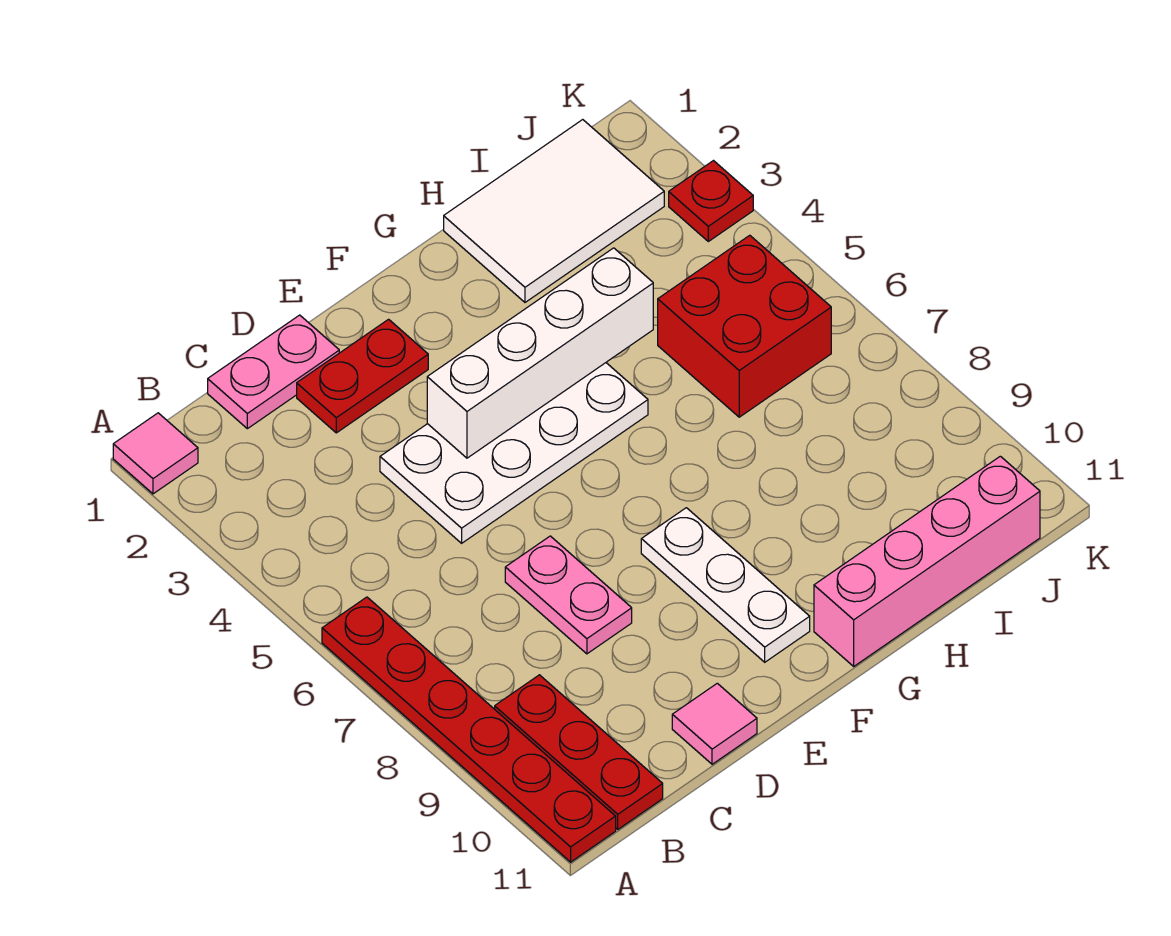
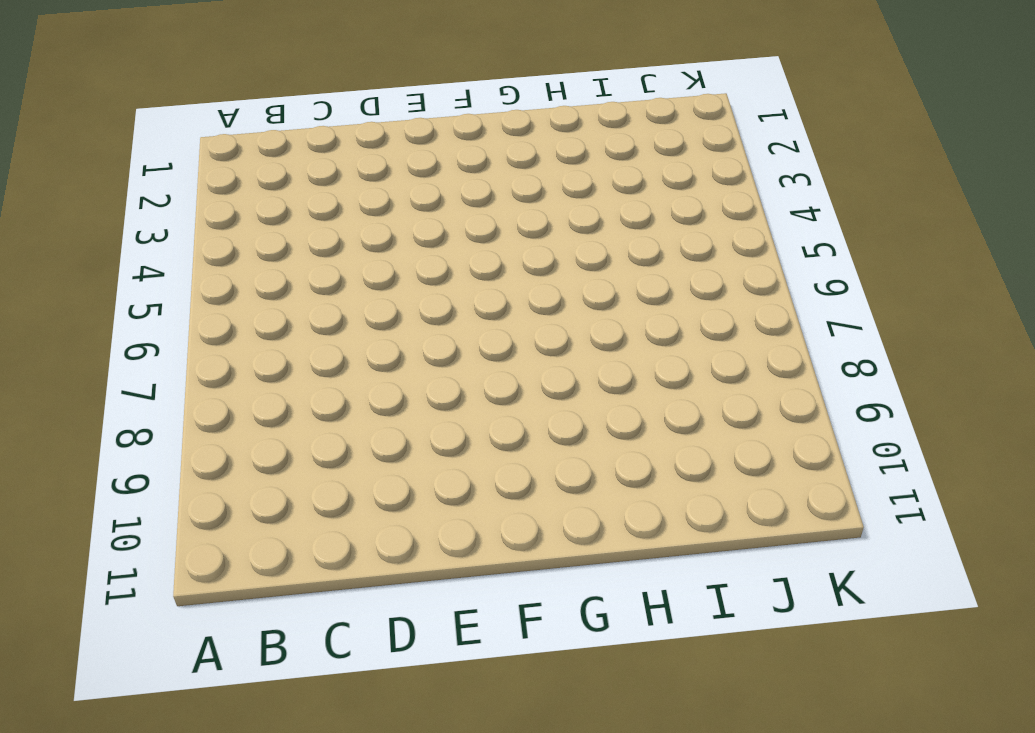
none -> pink 1x1 tile [113,413,198,494]
none -> red 1x6 plate [322,597,616,862]
none -> red 1x3 plate [495,675,663,829]

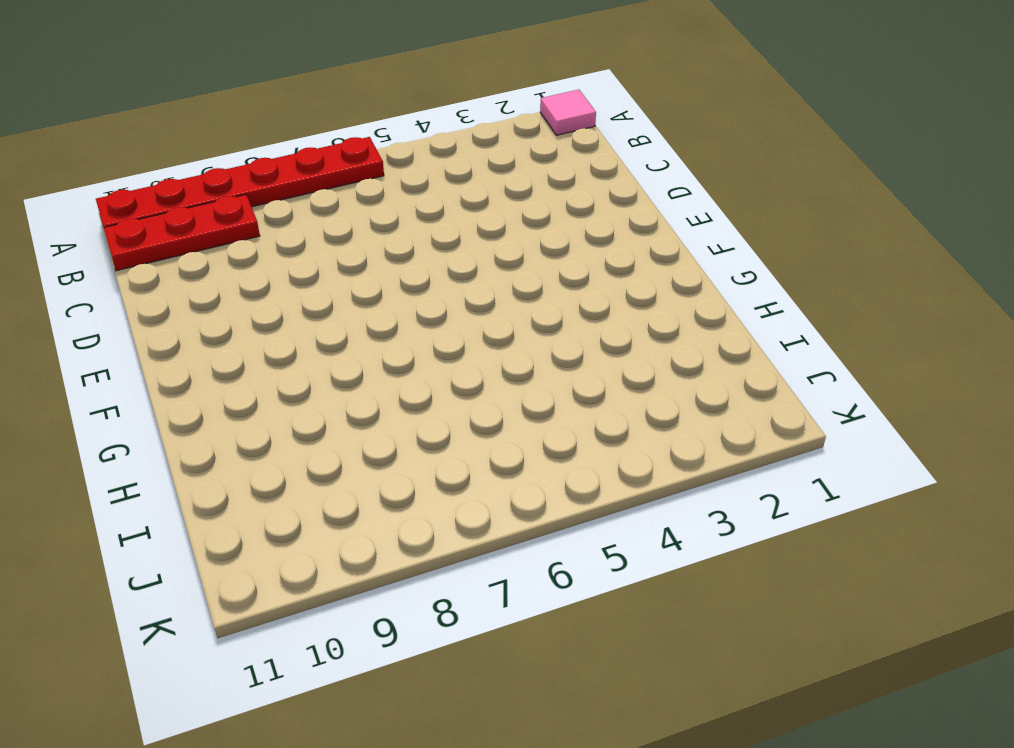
none -> pink 1x2 plate [208,315,339,429]
none -> red 1x2 plate [297,319,428,433]
none -> white 2x4 plate [380,363,648,543]

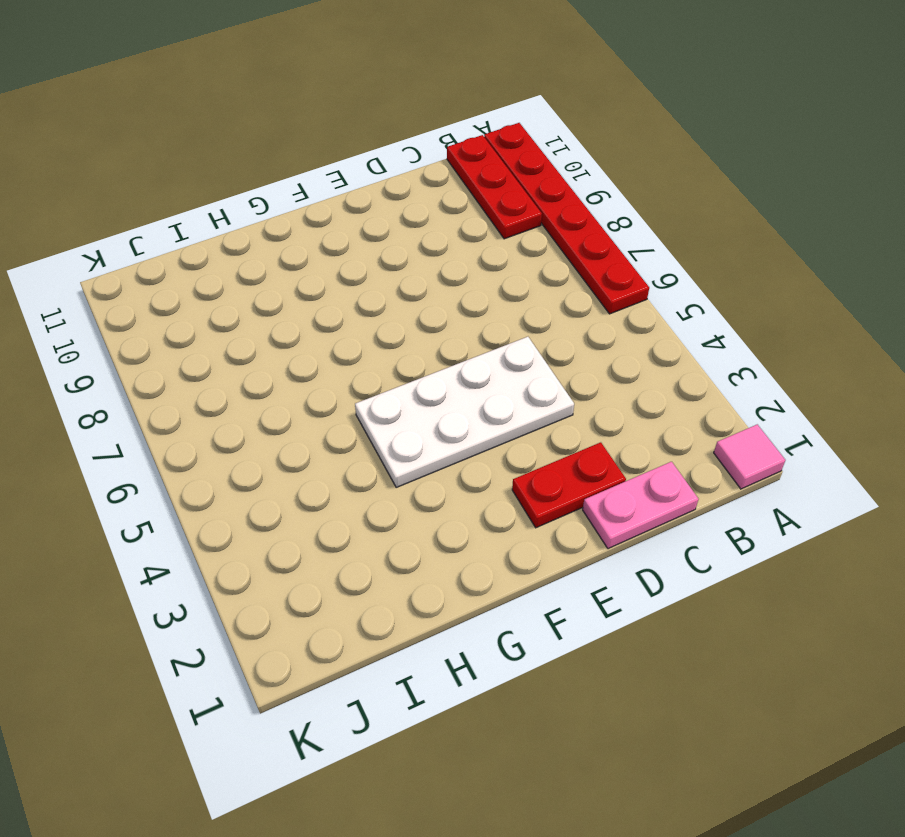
none -> pink 1x2 plate [505,536,632,654]
none -> pink 1x1 tile [672,683,757,764]
none -> white 1x3 plate [641,508,810,662]

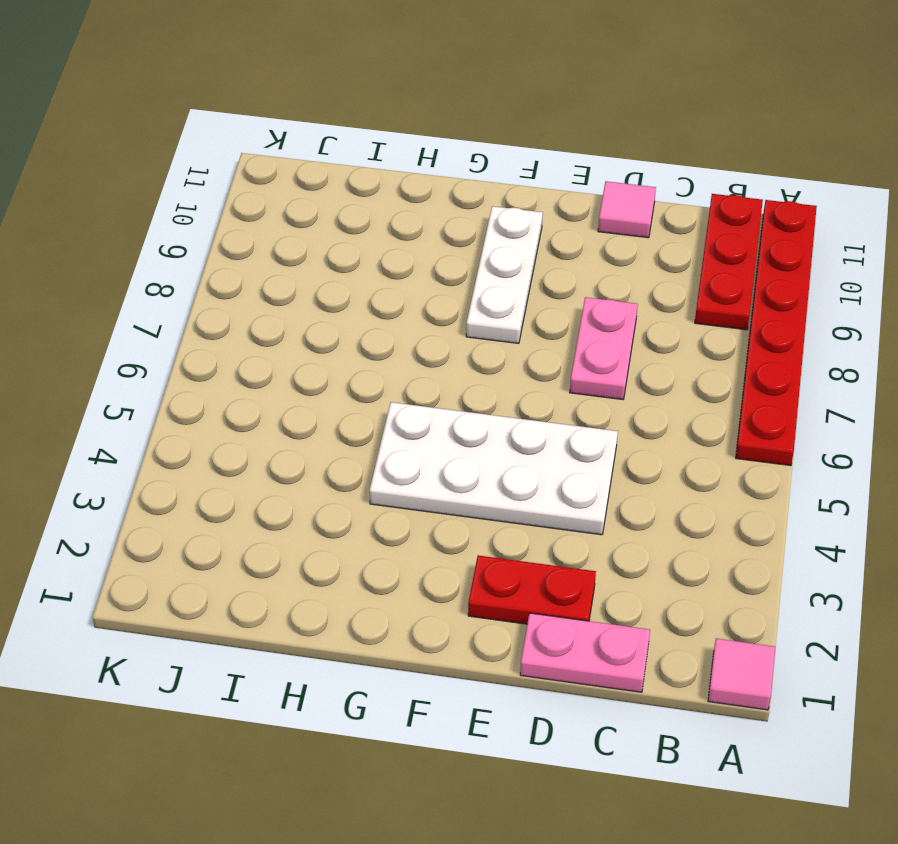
none -> pink 1x4 brick [814,456,1040,666]
none -> white 2x3 tile [444,120,664,302]
none -> red 2x2 brick [658,235,831,417]

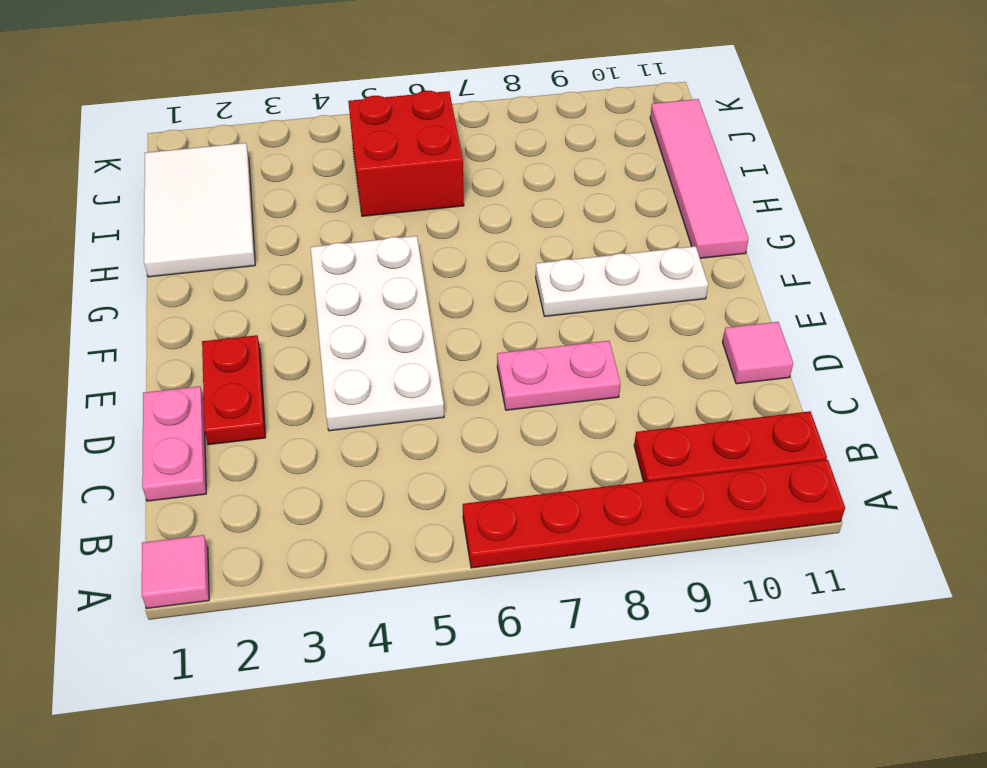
pink 1x4 tile [650,99,749,258] -> pink 1x4 brick [814,456,1040,666]
none -> red 1x1 plate [669,161,753,241]
none -> white 1x4 brick [427,248,653,458]

